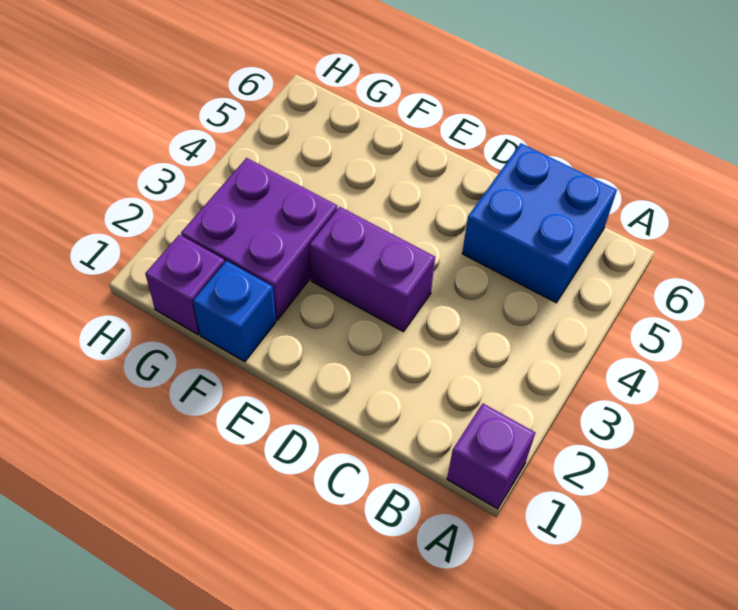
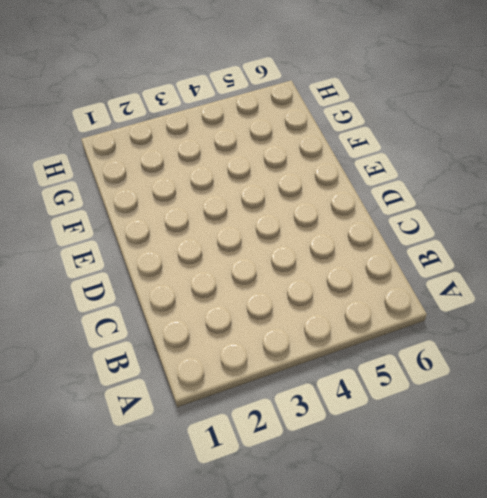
none -> purple 1x1 brick [447,403,535,509]
none -> blue 2x2 brick [462,143,617,303]

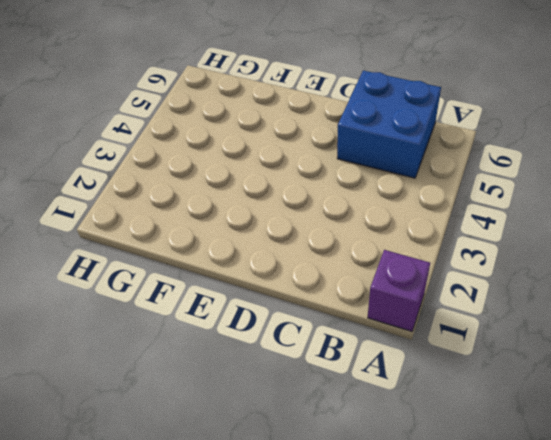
none -> purple 1x2 brick [310,207,435,332]
none -> blue 1x1 brick [193,261,276,362]

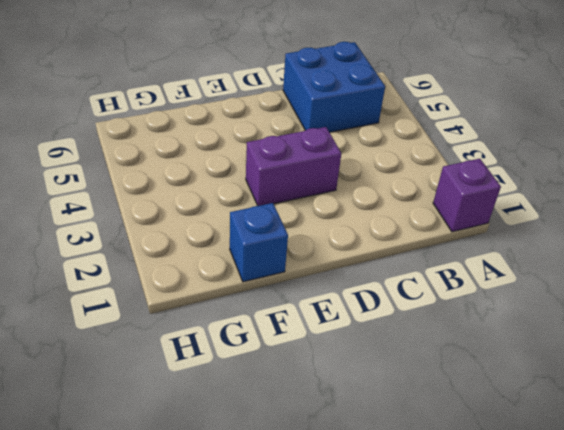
none -> purple 2x2 brick [181,158,337,320]
none -> purple 1x1 brick [145,235,225,334]

